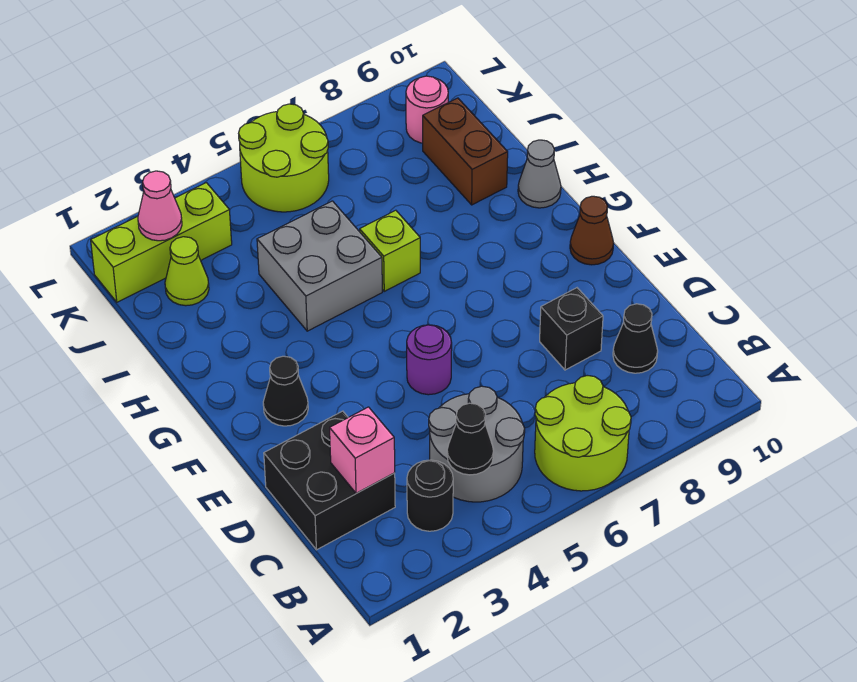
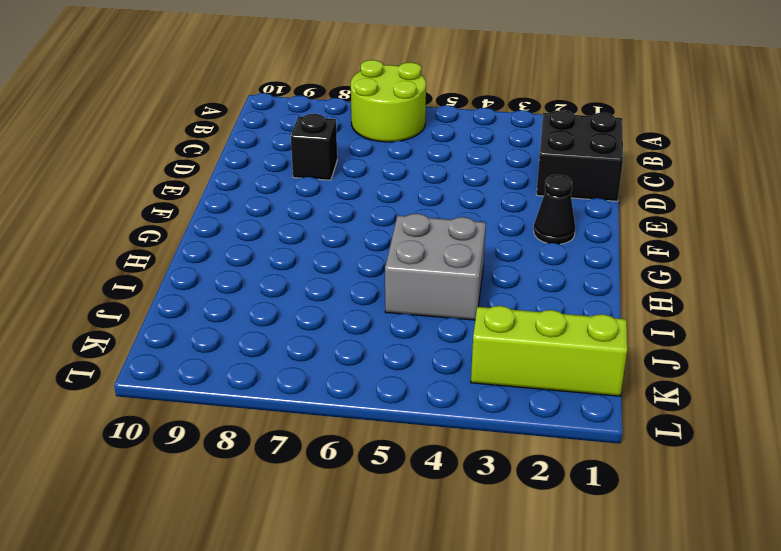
none -> black 1x1 round brick [407,460,453,531]
none -> grey 2x2 round brick [429,386,525,502]
none -> black 1x1 cone [613,304,658,373]

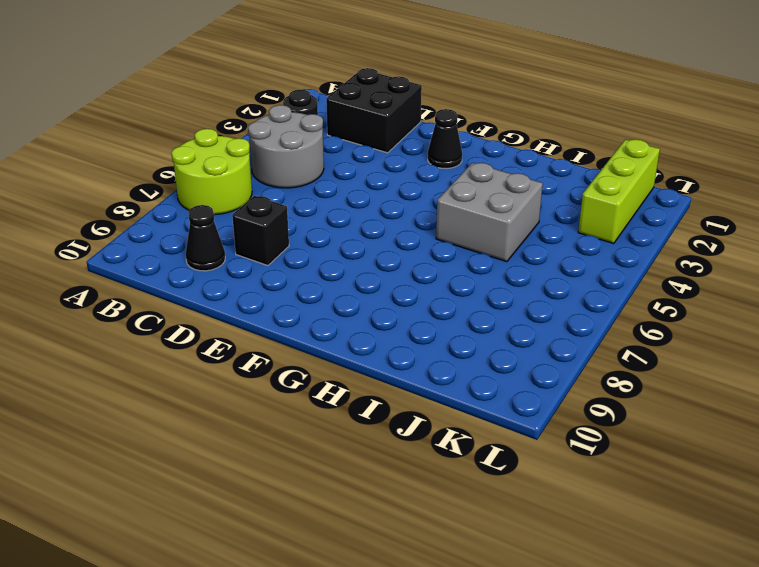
none -> purple 1x1 round brick [407,325,452,395]
none -> brown 1x1 cone [570,196,614,265]
none -> lime 1x1 brick [360,210,420,291]

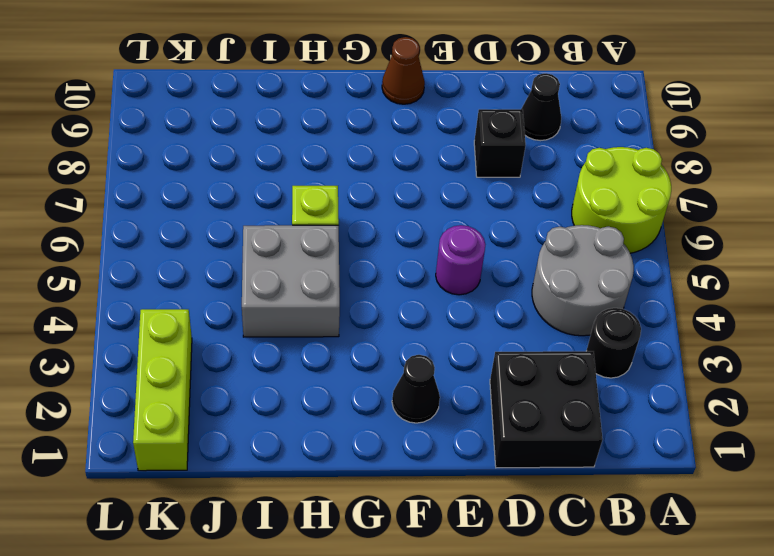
none -> grey 1x1 cone [518,140,561,208]
none -> brown 1x2 brick [423,98,508,205]
none -> lime 1x1 cone [165,237,209,306]

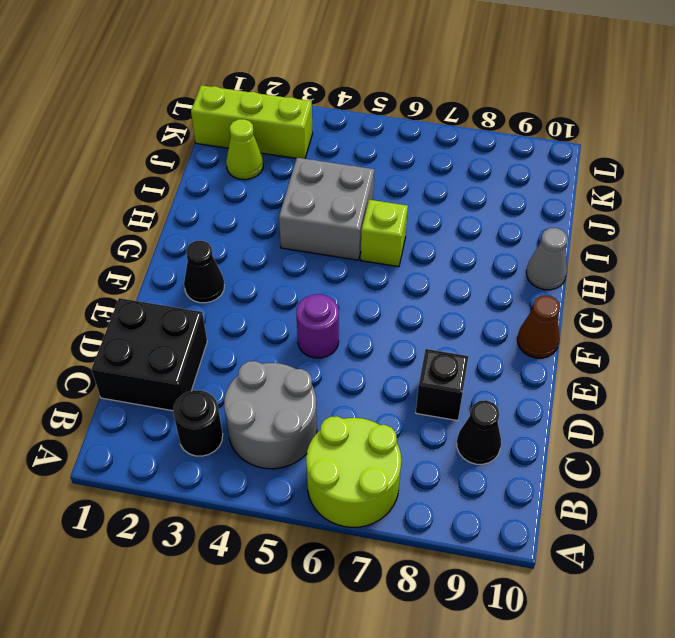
none -> brown 1x2 brick [423,98,508,205]
none -> lime 2x2 round brick [239,104,329,212]
none -> pink 1x1 round brick [406,76,448,143]

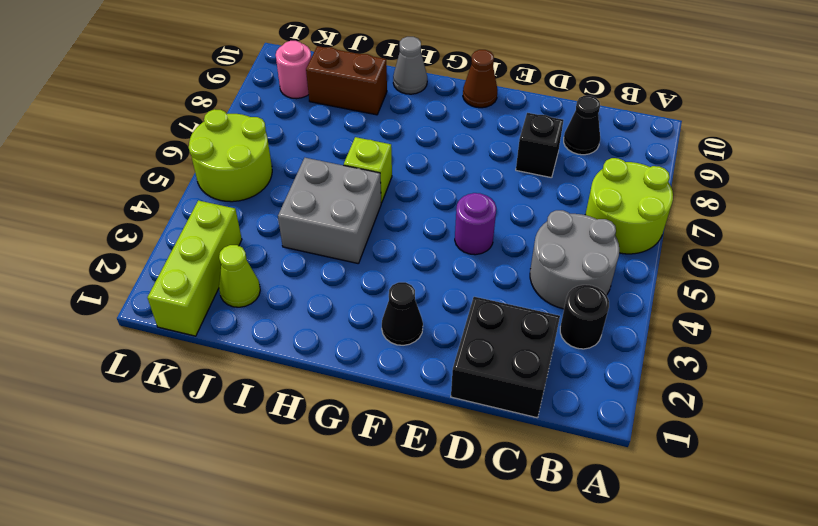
none -> black 1x1 cone [447,403,493,475]
none -> pink 1x1 brick [330,407,395,493]
none -> pink 1x1 cone [138,171,182,241]

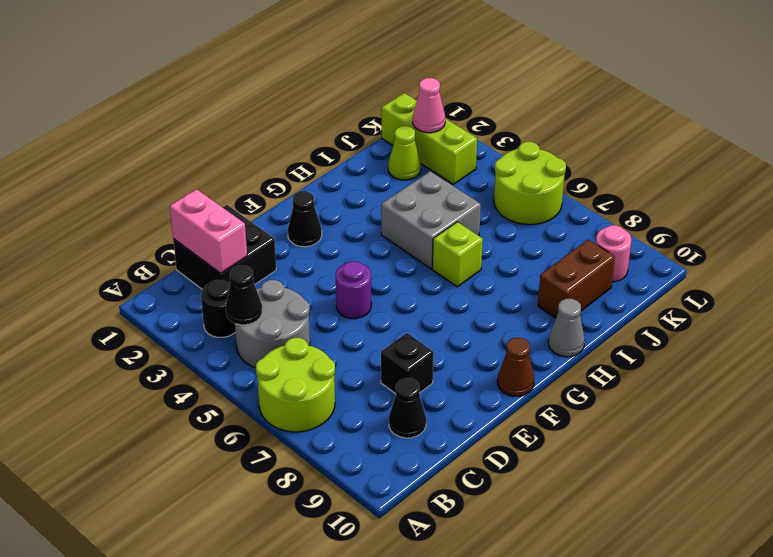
pink 1x2 brick [170,189,247,273] -> pink 1x1 brick [330,407,395,493]

